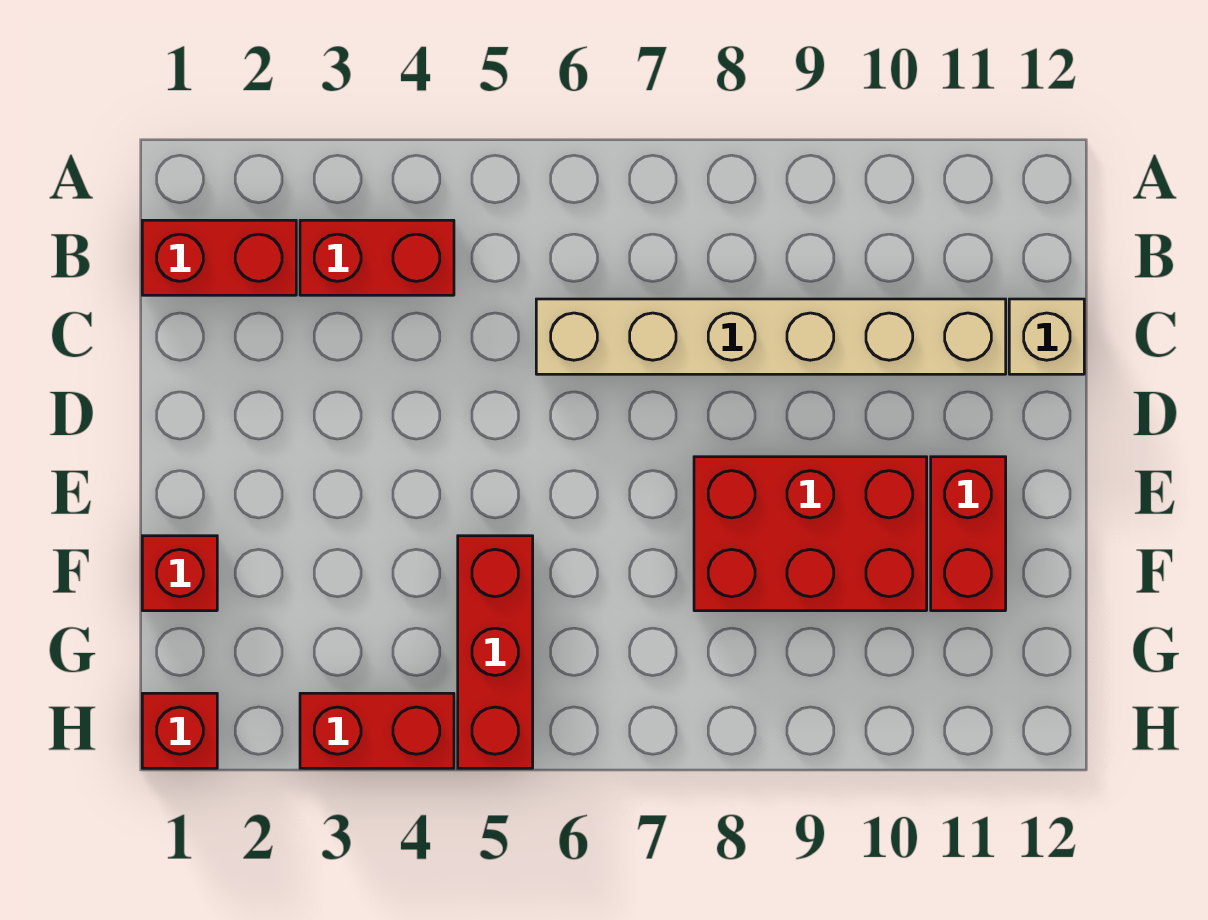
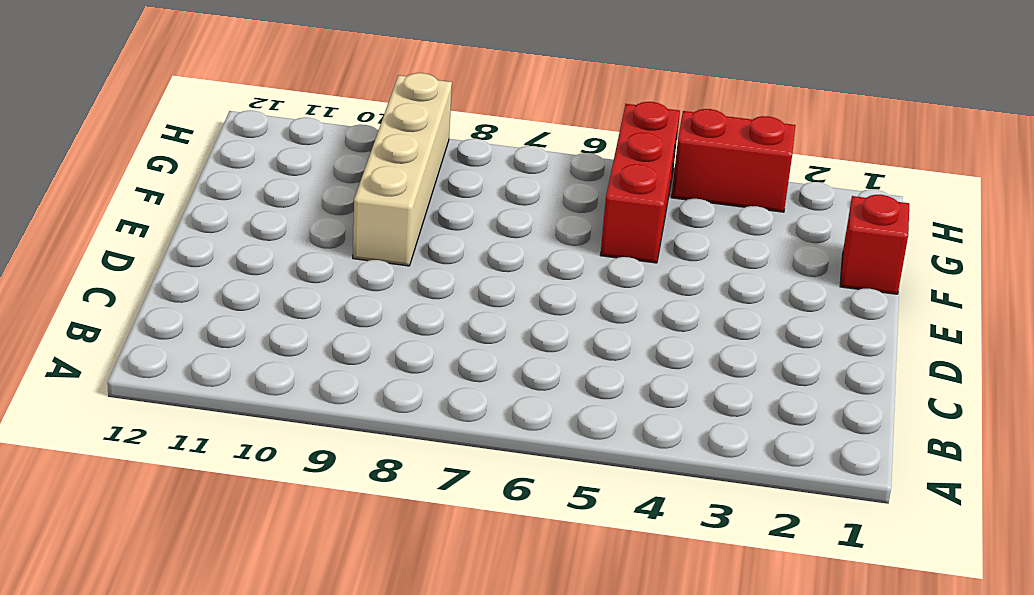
tan 1x4 brick [353,73,452,266] -> red 2x3 brick [694,457,927,611]
none -> red 1x2 brick [142,220,296,295]
none -> red 1x2 brick [300,220,454,295]

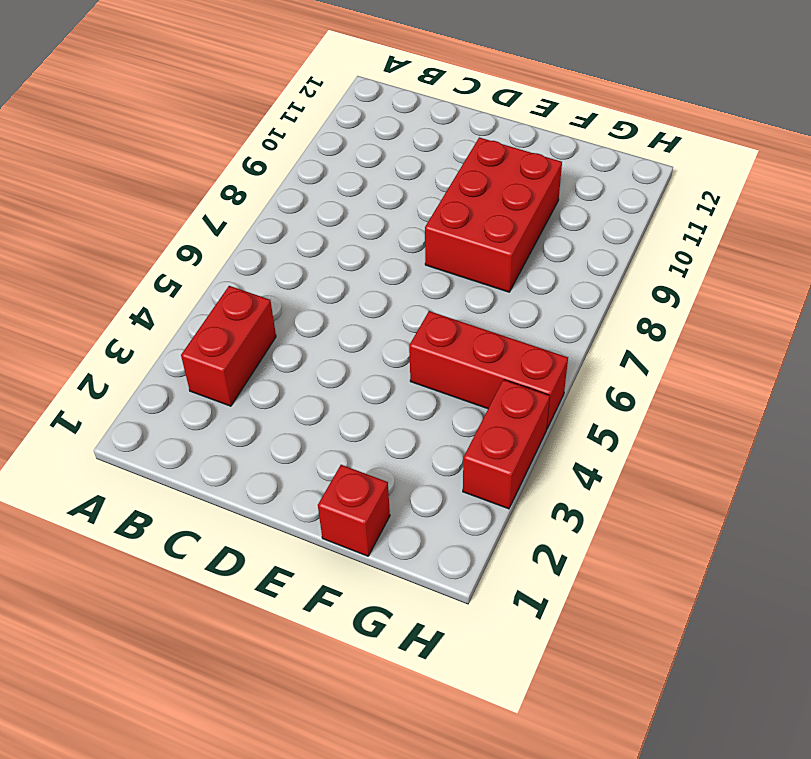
none -> red 1x2 brick [142,220,296,295]
none -> tan 1x6 brick [536,299,1006,374]

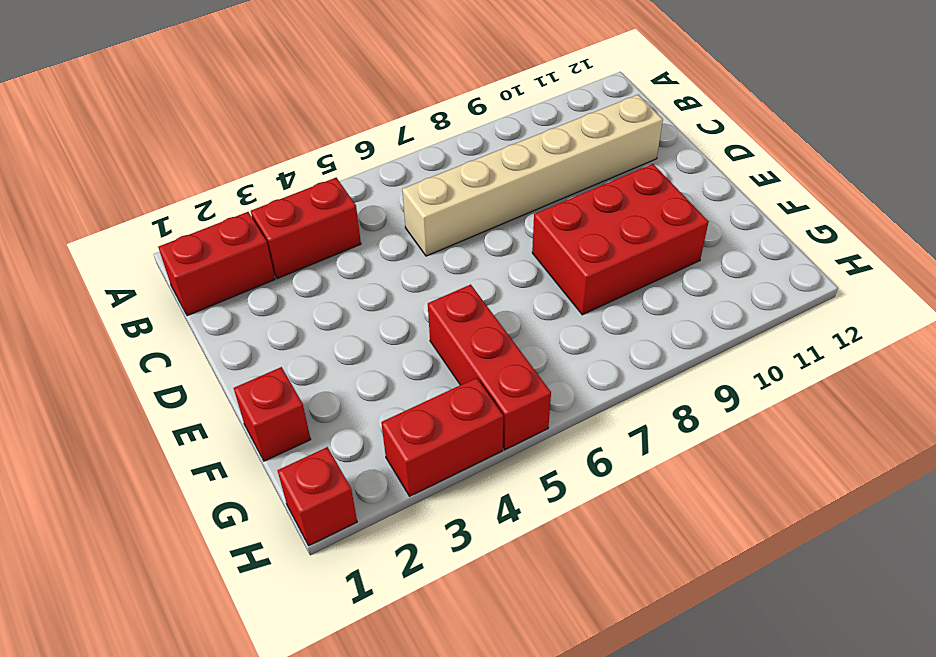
none -> tan 1x1 brick [1009,299,1084,374]
none -> red 1x2 brick [931,457,1006,611]

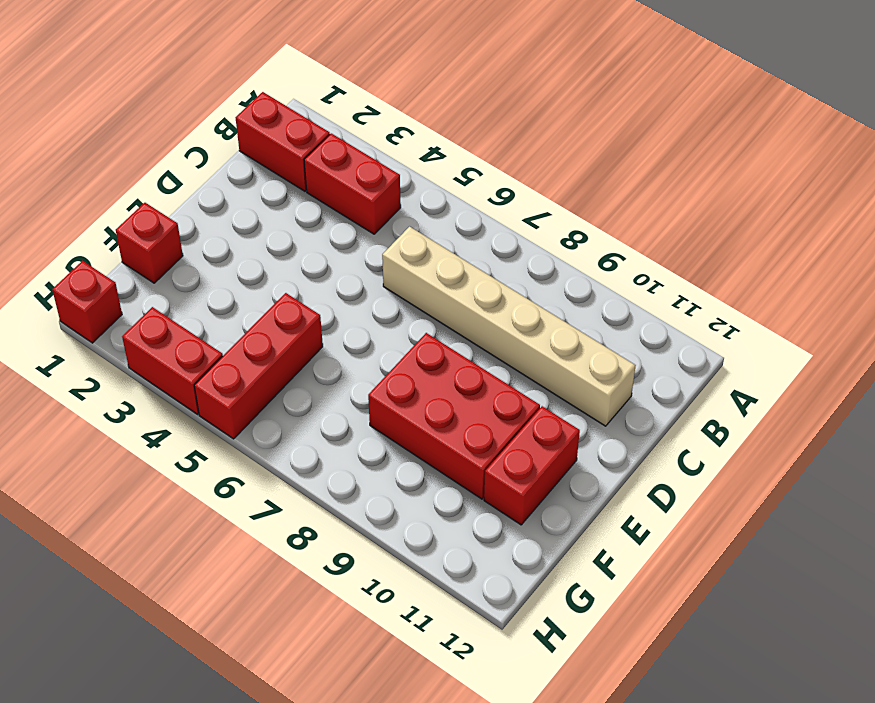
none -> tan 1x1 brick [1009,299,1084,374]

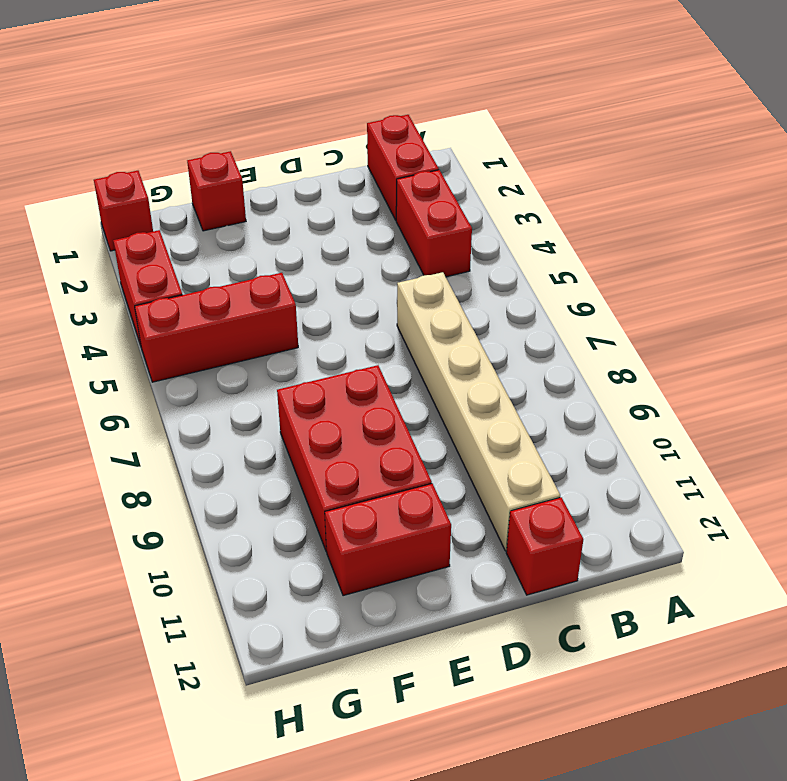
red 1x1 brick [506,497,583,595] -> tan 1x1 brick [1009,299,1084,374]

